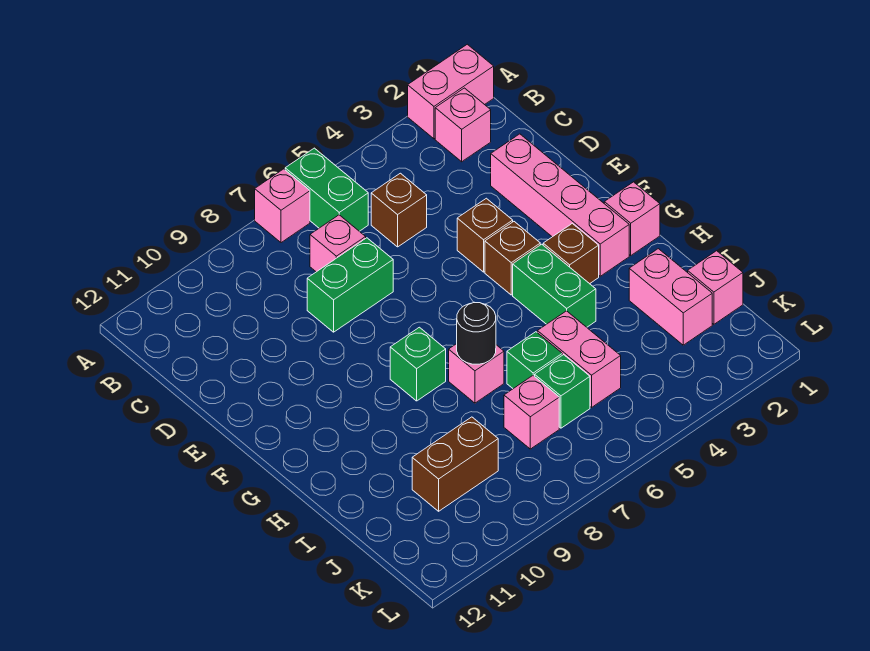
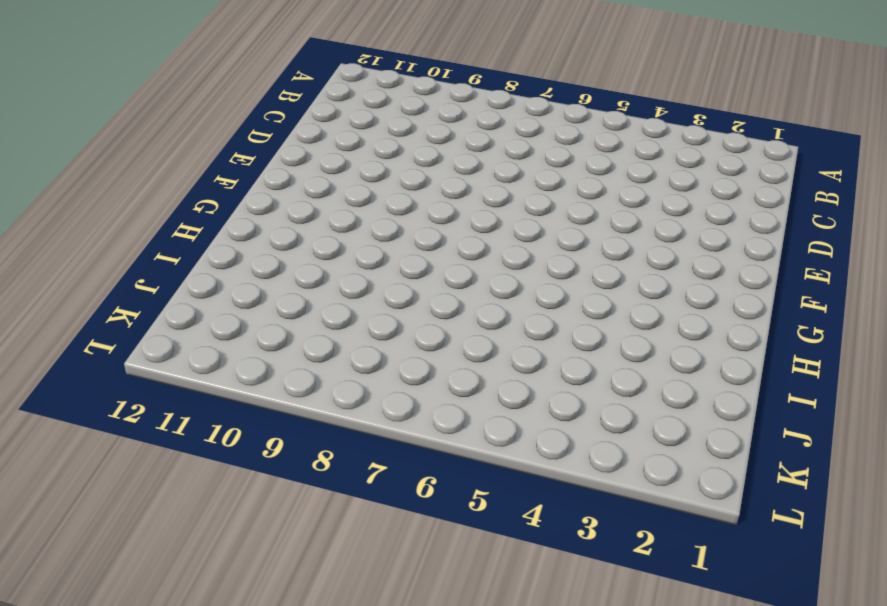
none -> pink 1x2 brick [408,44,494,139]
none -> green 1x2 brick [285,148,368,231]
none -> pink 1x1 brick [255,169,310,243]

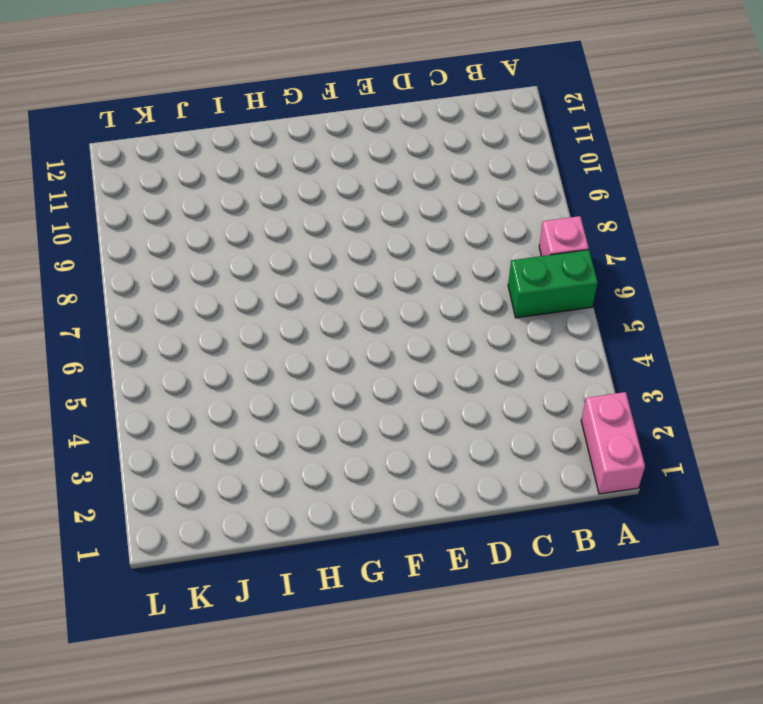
none -> pink 1x1 brick [435,88,491,162]
none -> brown 1x1 brick [371,173,427,247]
none -> pink 1x1 brick [310,215,366,272]

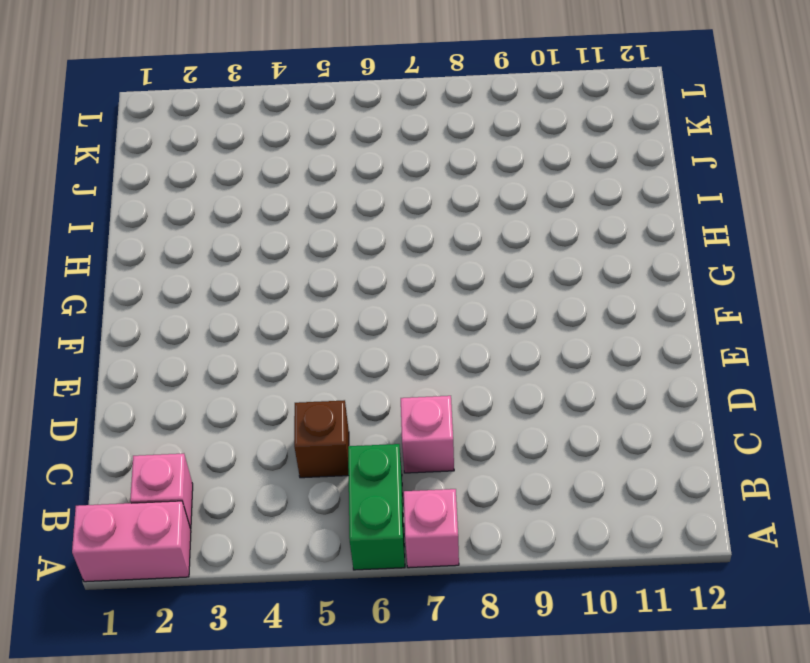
none -> pink 1x4 brick [491,134,629,276]
none -> green 1x2 brick [307,238,393,332]
none -> brown 1x1 brick [457,198,513,272]

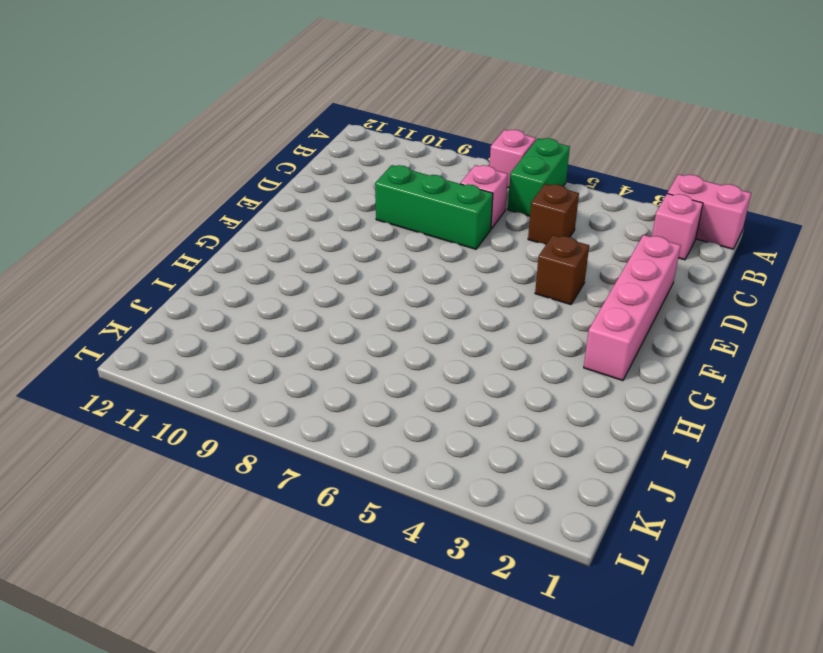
green 1x3 brick [375,165,493,249] -> green 1x2 brick [307,238,393,332]
none -> brown 1x1 brick [485,222,540,295]
none -> pink 1x1 brick [604,182,660,255]
none -> brown 1x1 brick [543,223,599,284]

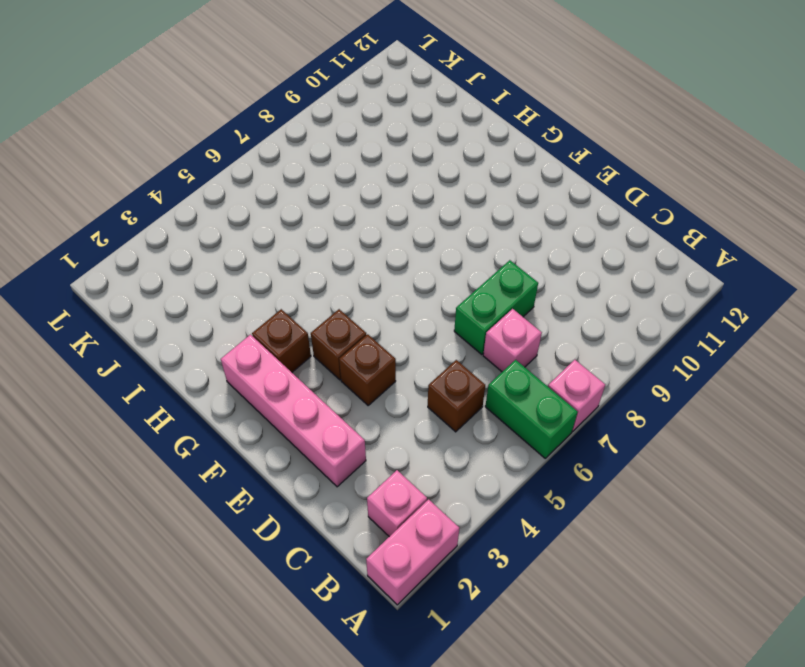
none -> pink 1x1 brick [604,182,660,255]
none -> green 1x2 brick [513,244,596,327]
none -> green 1x1 brick [390,327,446,401]

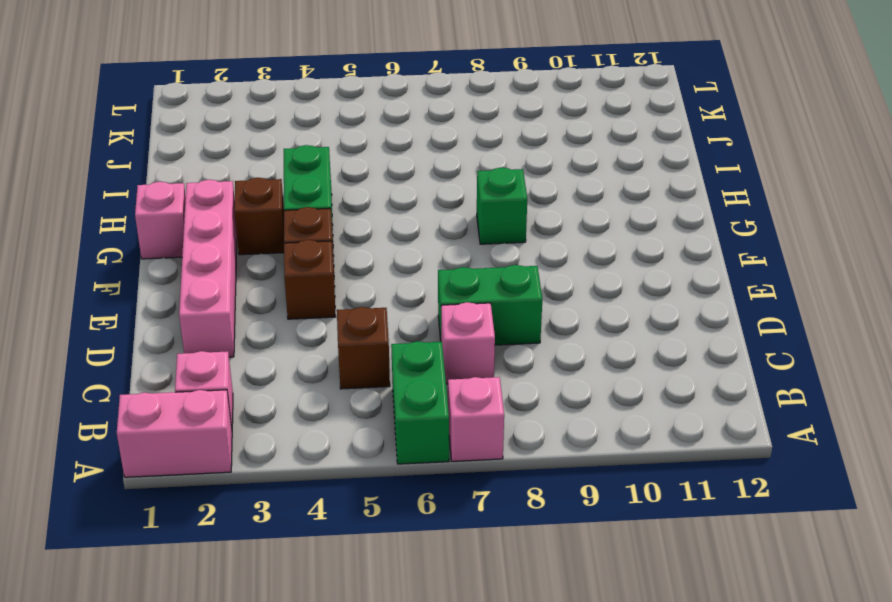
none -> pink 1x1 brick [449,344,504,403]
none -> pink 1x2 brick [629,249,712,345]
none -> pink 1x2 brick [537,311,621,407]

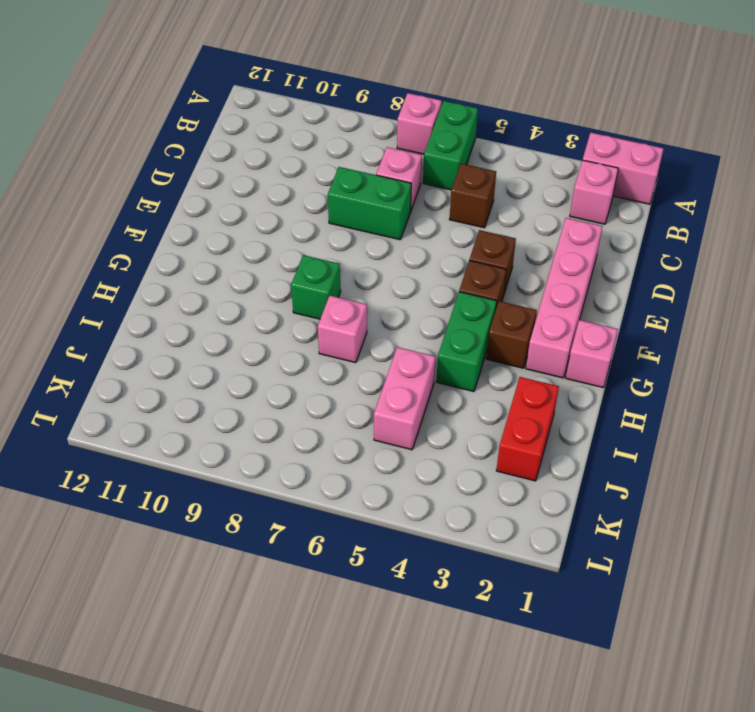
red 1x2 brick [496,377,559,481] -> pink 1x2 brick [629,249,712,345]
none -> green 1x1 brick [507,332,562,389]
none -> pink 1x1 brick [688,251,743,324]
none -> green 1x1 brick [535,355,590,428]

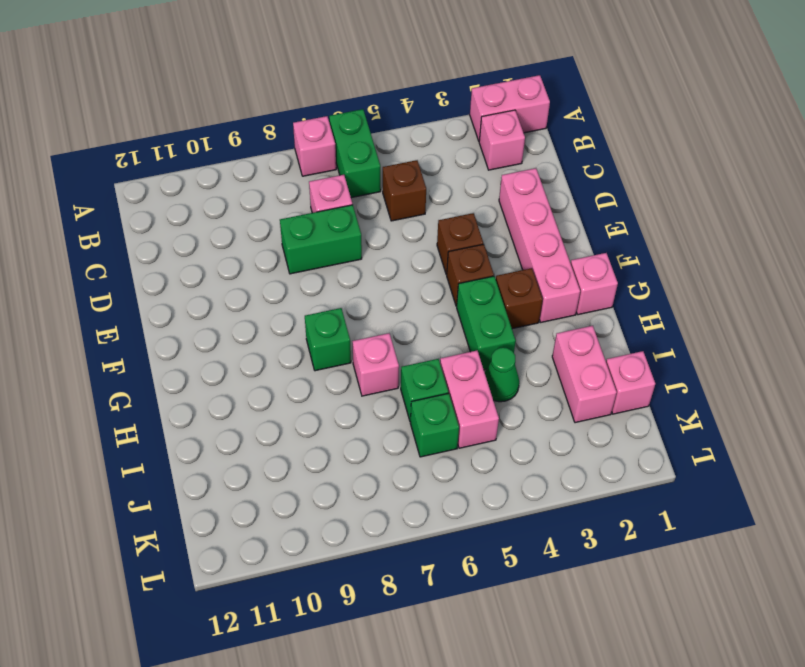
green 1x1 cone [485,348,519,402] -> none
none -> pink 1x1 brick [504,376,559,449]
none -> brown 1x2 brick [412,417,498,511]
none -> black 1x1 round brick [457,303,496,364]

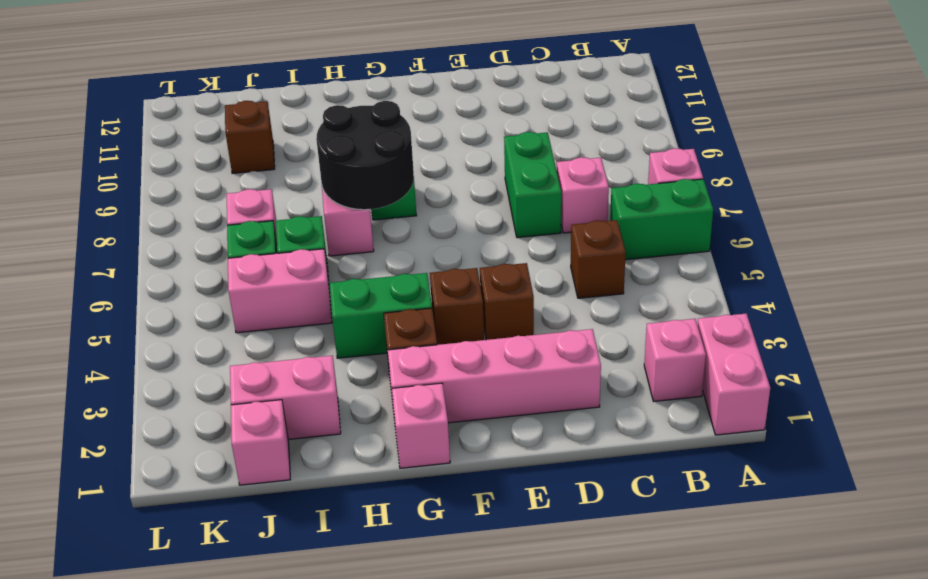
black 2x2 round brick [316,101,414,210] -> black 1x1 round brick [457,303,496,364]
brown 1x1 brick [225,101,275,174] -> brown 1x2 brick [412,417,498,511]

